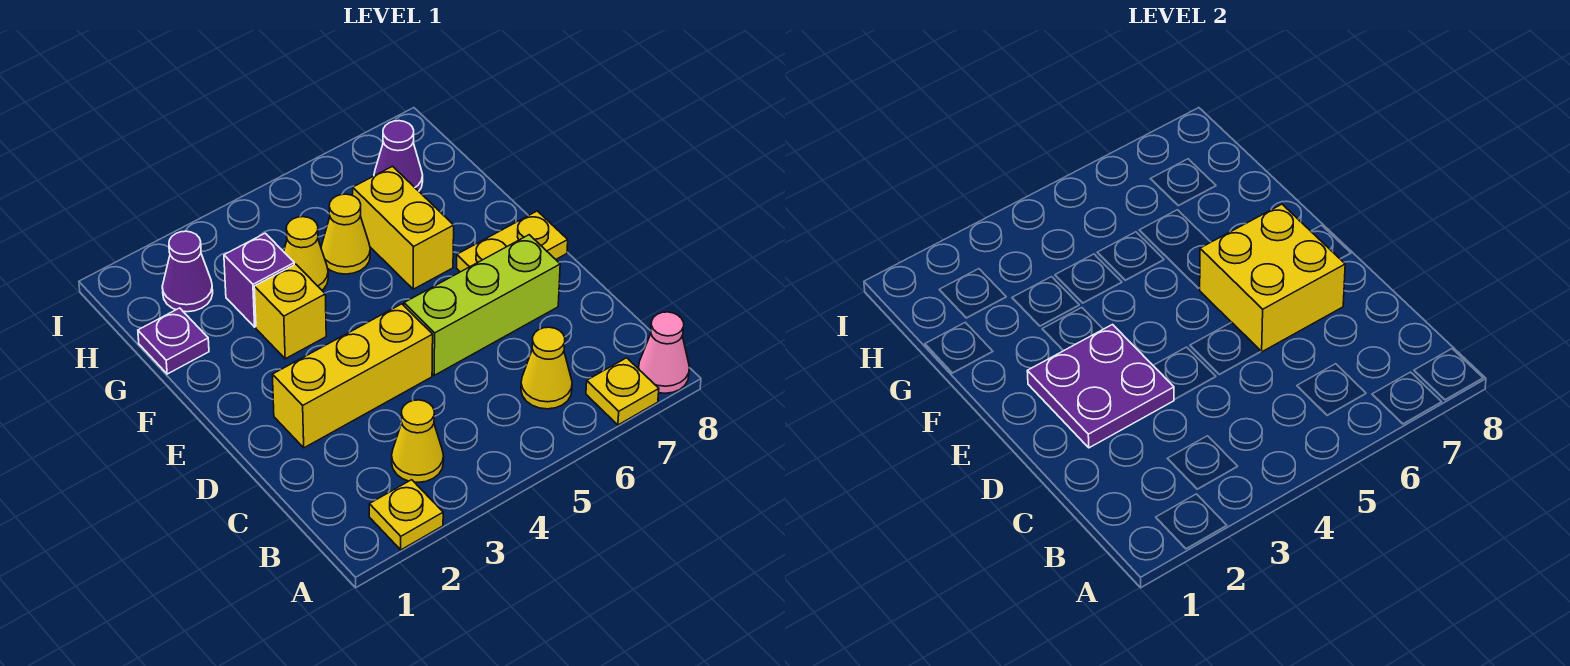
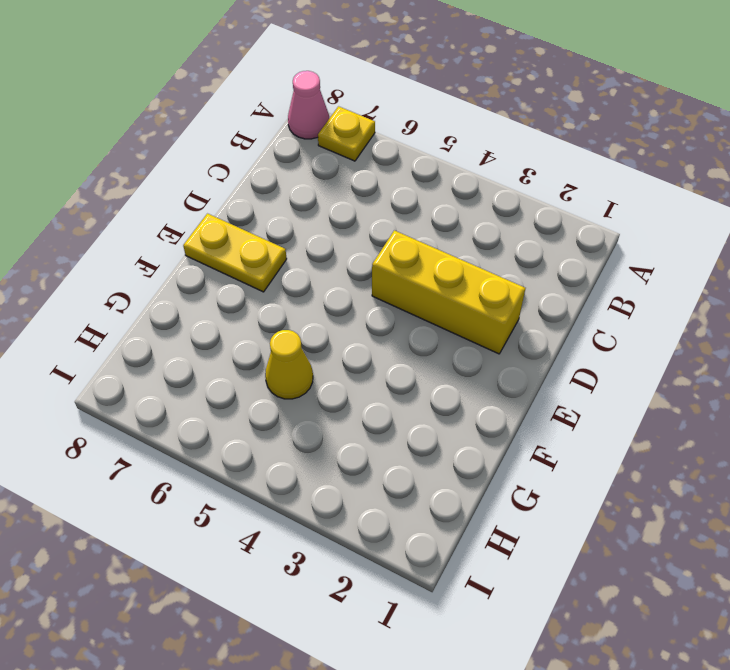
none -> yellow 1x1 plate [369,480,443,550]
none -> yellow 1x1 cone [392,400,444,482]
none -> yellow 1x1 cone [521,327,572,409]

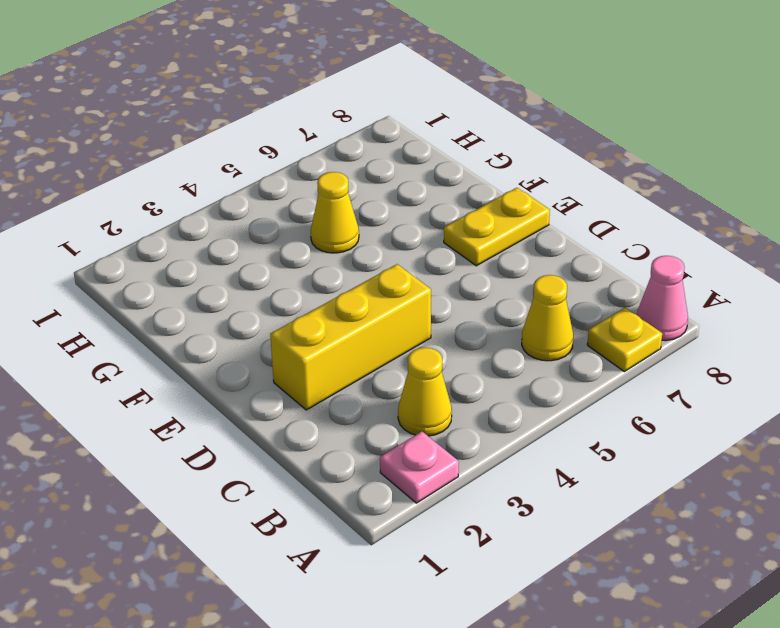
pink 1x1 plate [380,431,459,503] -> yellow 1x1 plate [369,480,443,550]
none -> lime 1x3 brick [404,235,560,375]
none -> yellow 1x1 brick [254,264,326,359]
none -> yellow 1x2 brick [353,166,454,289]

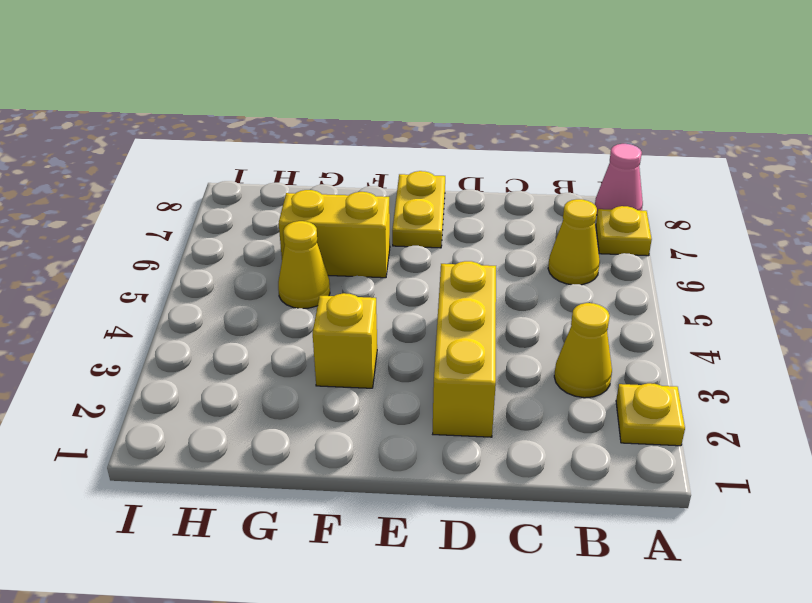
none -> lime 1x3 brick [404,235,560,375]
none -> purple 1x1 plate [138,308,209,374]
none -> purple 1x1 brick [224,233,294,327]

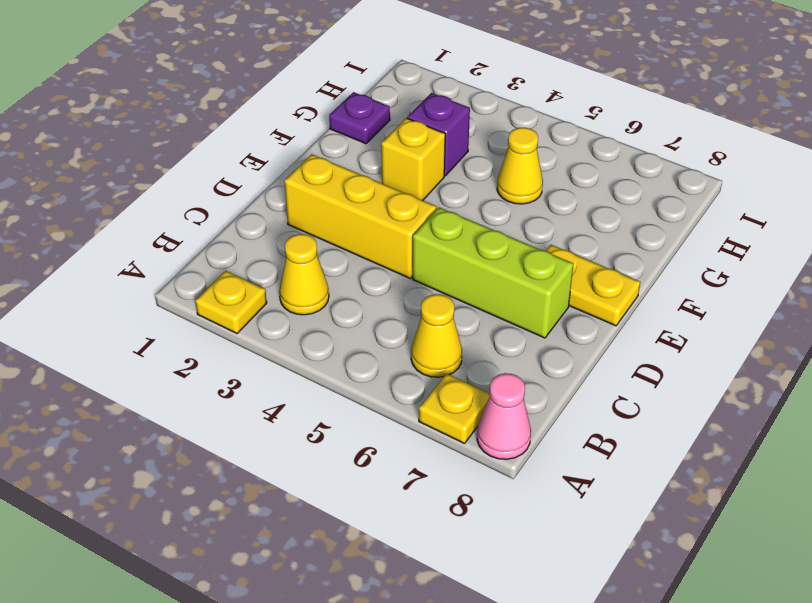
none -> yellow 1x2 brick [353,166,454,289]
none -> yellow 1x1 cone [284,217,328,290]
none -> purple 1x1 cone [162,231,213,312]

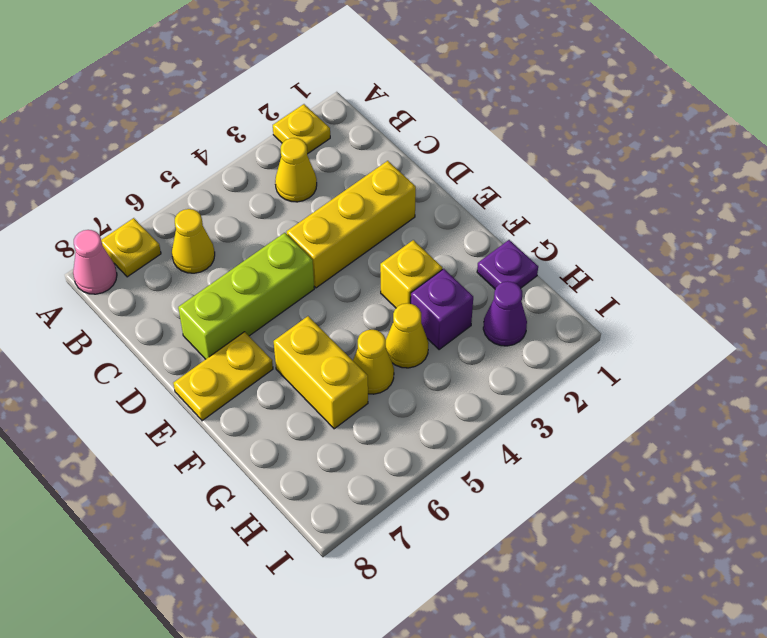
none -> purple 1x1 cone [374,121,423,191]
none -> purple 2x2 plate [1027,325,1174,448]
none -> yellow 2x2 brick [1200,204,1345,352]

